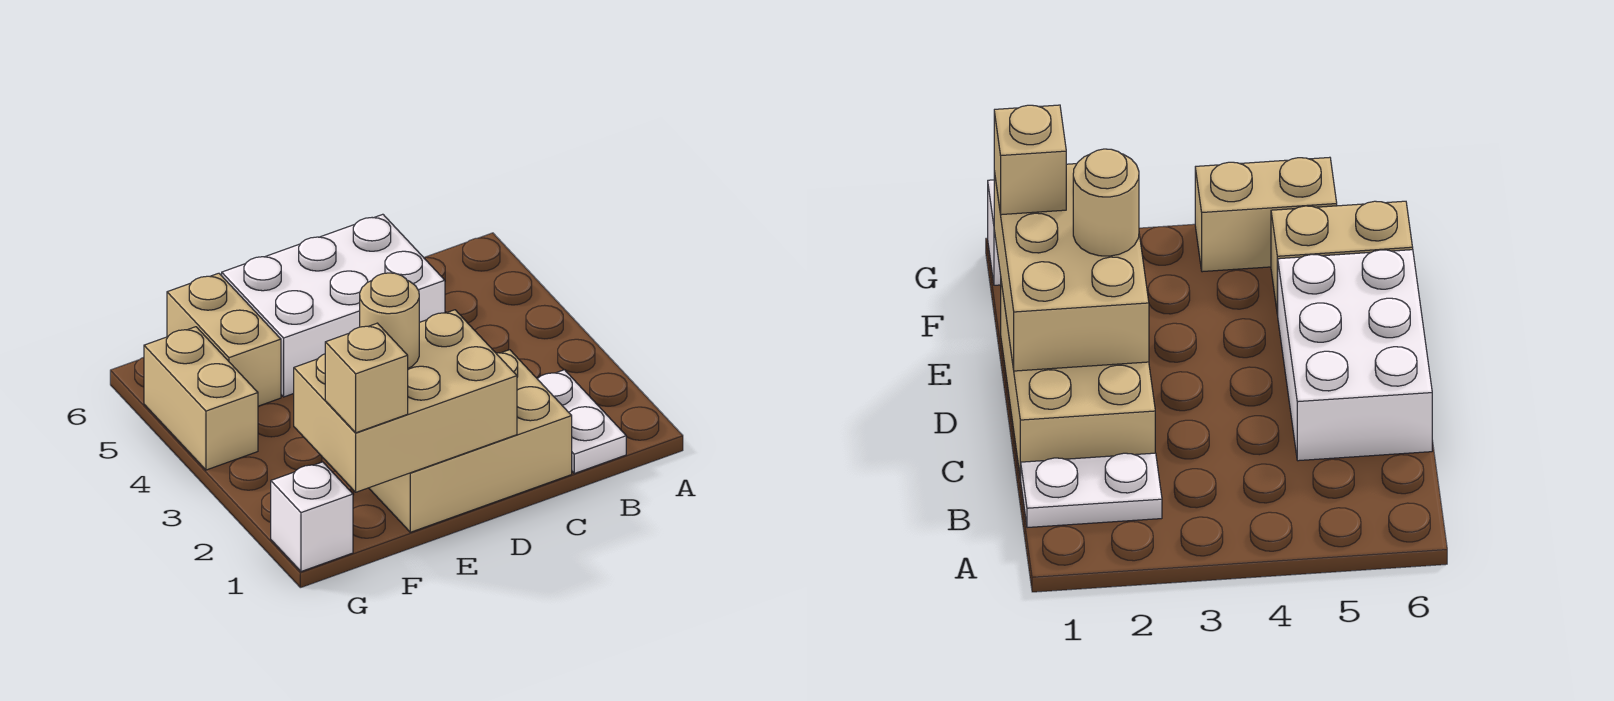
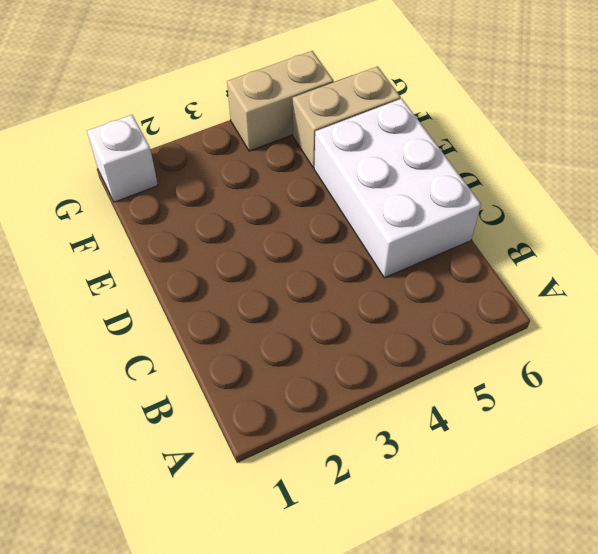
none -> white 1x2 plate [537,370,626,473]
none -> tan 2x3 brick [369,350,572,532]

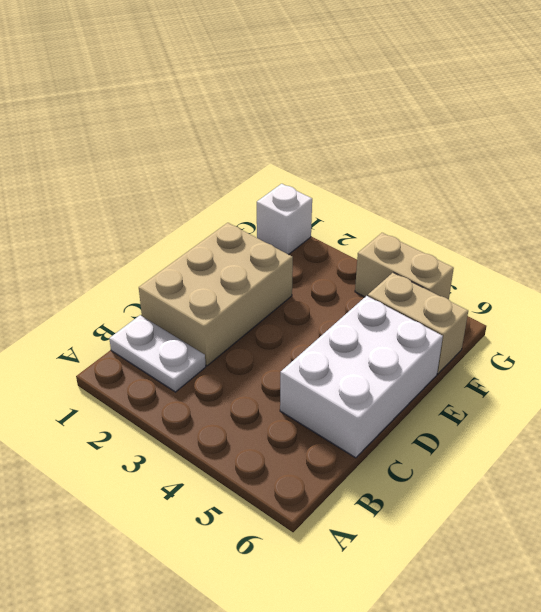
none -> tan 2x3 brick [294,310,517,492]
none -> tan 1x1 round brick [360,273,419,368]

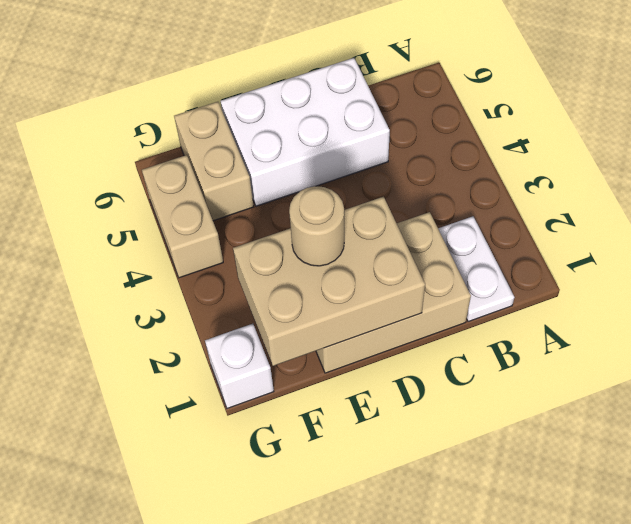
none -> tan 1x1 brick [325,323,408,433]

